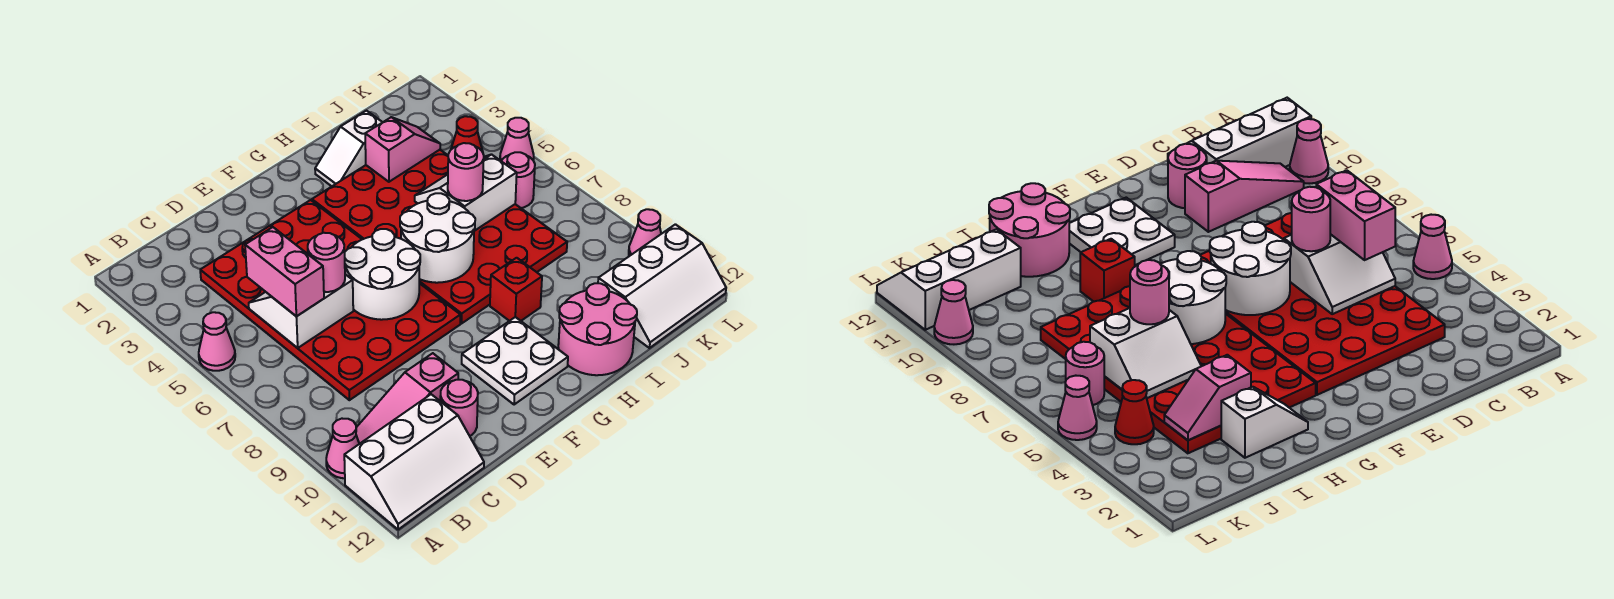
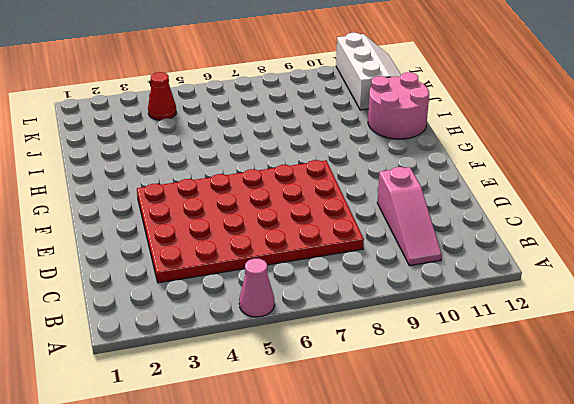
none -> pink 1x1 cone [326,419,359,478]
none -> white 2x3 slope [344,394,484,530]
none -> pink 1x1 round brick [440,380,478,436]

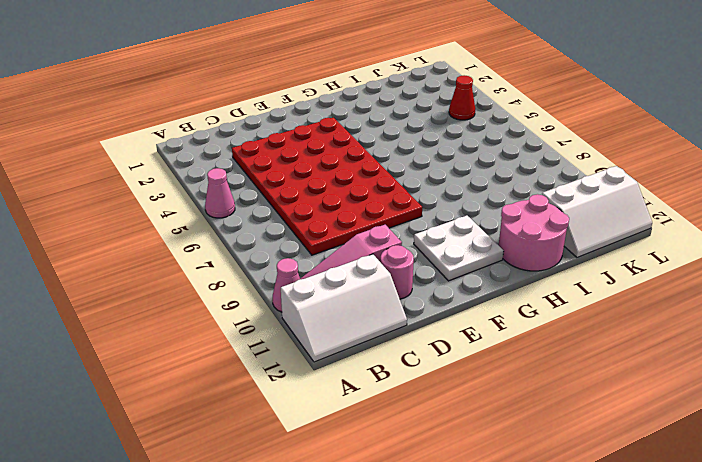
none -> red 4x6 plate [312,150,567,324]
none -> white 1x2 slope [315,111,383,186]
none -> red 1x1 brick [490,258,542,321]

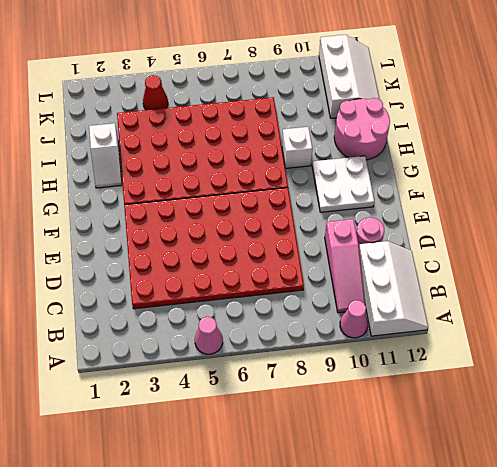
white 1x1 brick [282,127,312,168] -> red 1x1 brick [490,258,542,321]
none -> pink 1x1 round brick [502,152,535,208]
none -> pink 1x1 cone [500,118,534,161]
none -> pink 1x1 cone [629,209,661,256]

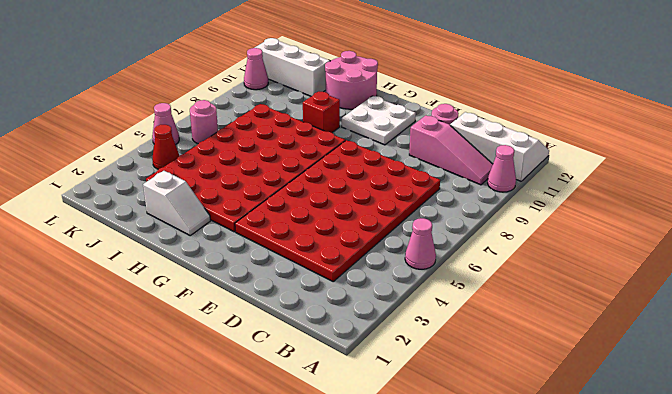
none -> white 2x2 slope [249,274,353,348]
none -> white 2x2 round brick [344,229,420,320]
none -> white 2x2 round brick [400,193,475,283]

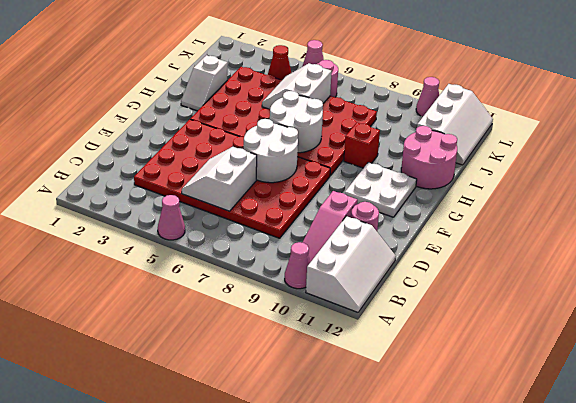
none -> pink 1x2 slope [365,117,440,182]
none -> pink 1x2 brick [245,227,324,316]
none -> pink 1x1 round brick [308,233,345,292]

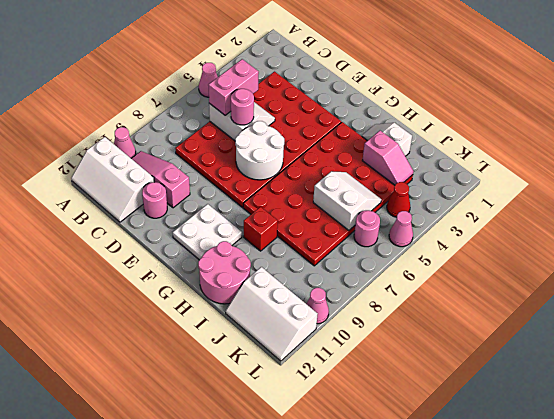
none -> white 2x2 round brick [400,193,475,283]
none -> pink 1x1 round brick [448,143,484,201]

